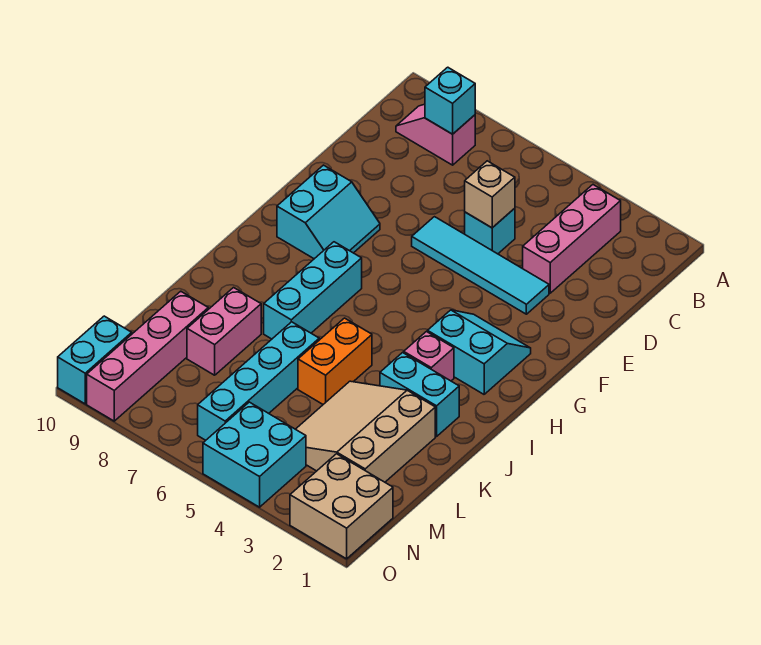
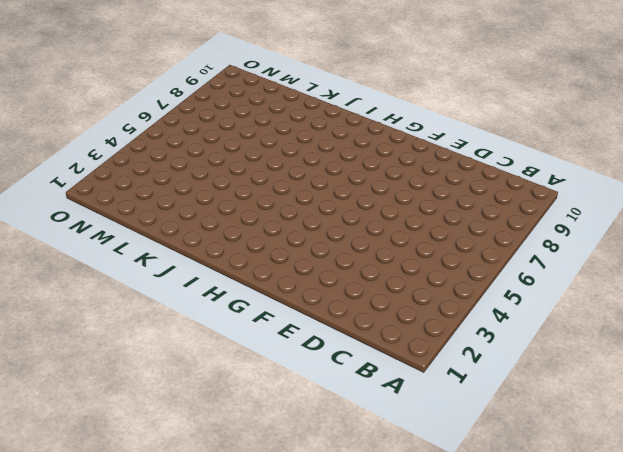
none -> pink 1x3 brick [523,185,621,293]
none -> pink 1x2 slope [396,104,475,165]
none -> cyan 1x1 brick [465,208,515,254]

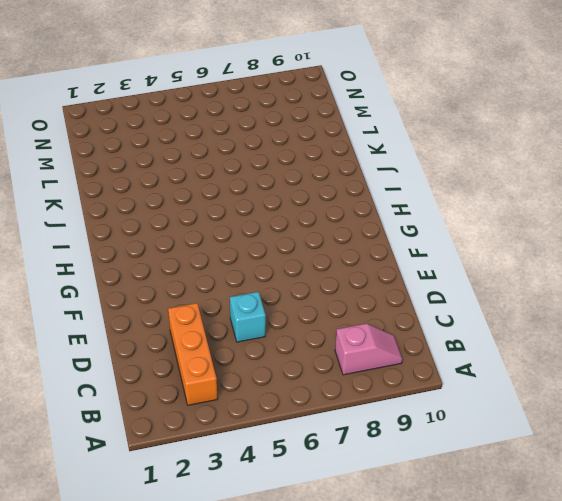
orange 1x3 brick [168,303,218,405] -> pink 1x3 brick [523,185,621,293]
none -> cyan 1x4 tile [412,217,549,314]
none -> cyan 2x2 slope [277,165,380,259]
none -> cyan 2x2 slope [427,310,531,394]

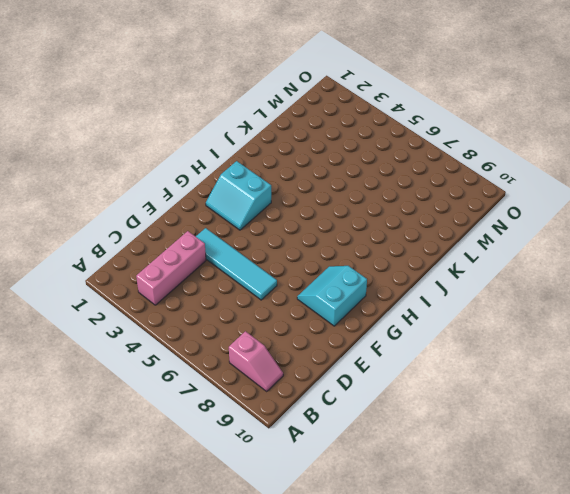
none -> cyan 1x1 brick [465,208,515,254]
none -> cyan 1x3 brick [264,242,362,339]
none -> pink 1x1 brick [404,332,454,381]

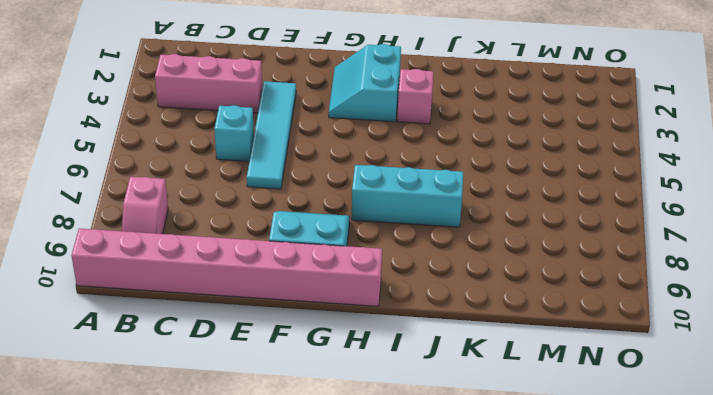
pink 1x8 brick [71,228,382,306] -> none
none -> cyan 1x2 brick [380,353,459,437]
none -> orange 1x2 brick [298,318,372,404]
none -> tan 3x3 slope [296,381,435,482]

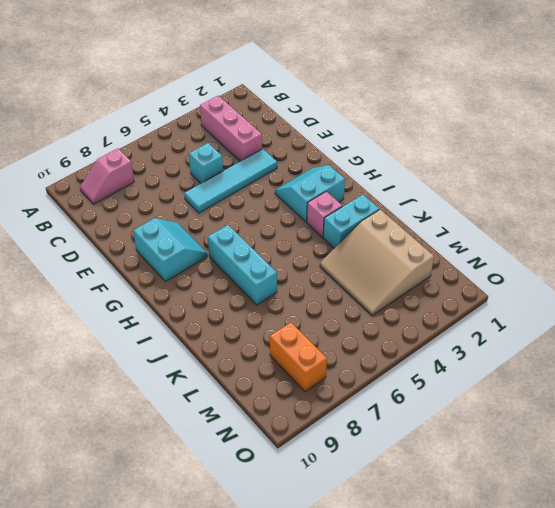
orange 1x2 brick [270,322,327,391] -> orange 1x2 brick moved to [298,318,372,404]
none -> cyan 1x4 brick [198,322,319,440]
none -> pink 1x2 brick [187,288,261,375]
none -> pink 1x4 brick [87,291,208,421]

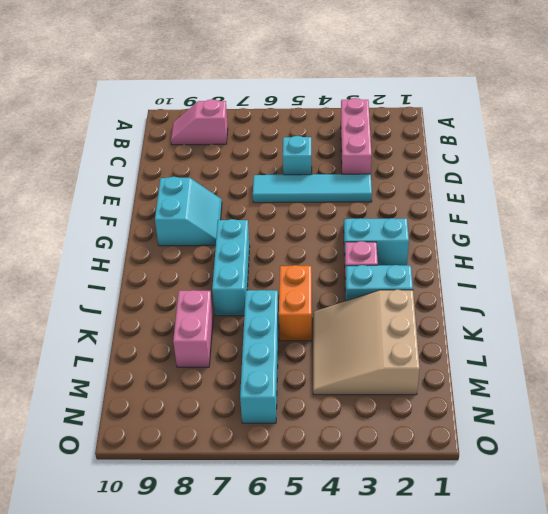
none -> pink 1x4 brick [87,291,208,421]
none -> tan 2x2 brick [290,454,393,559]
none -> cyan 2x2 brick [203,402,306,507]

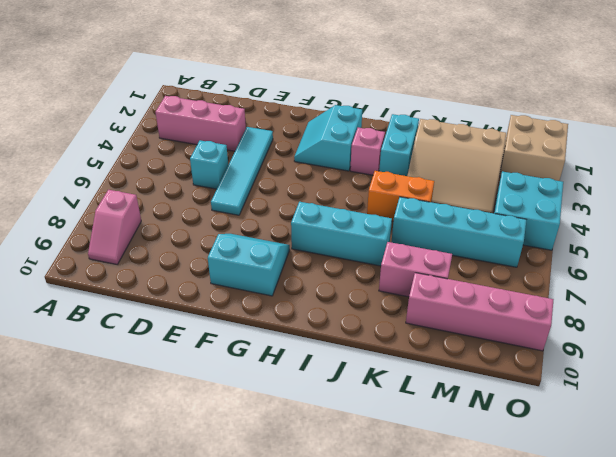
none -> cyan 1x2 brick [58,316,132,404]
none -> cyan 1x1 brick [425,67,475,134]
none -> tan 1x1 brick [465,161,515,228]

